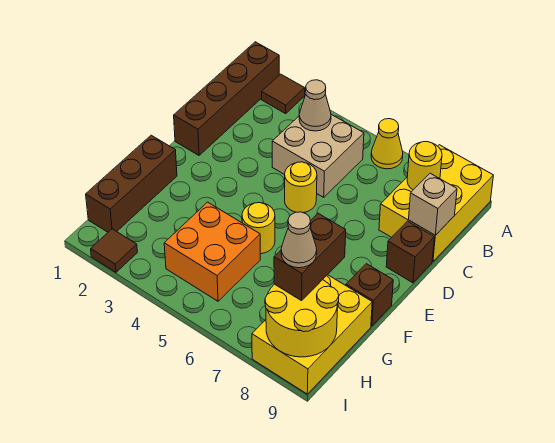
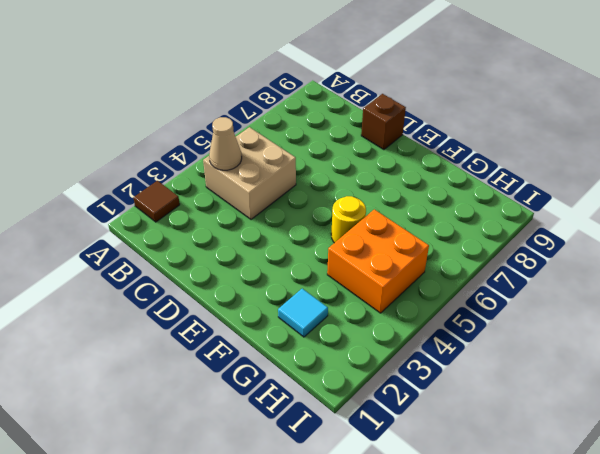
cyan 1x1 tile [278,289,328,337] -> none
none -> brown 1x4 brick [174,42,279,155]
none -> yellow 1x1 cone [371,119,403,169]
none -> yellow 2x3 brick [379,145,493,261]

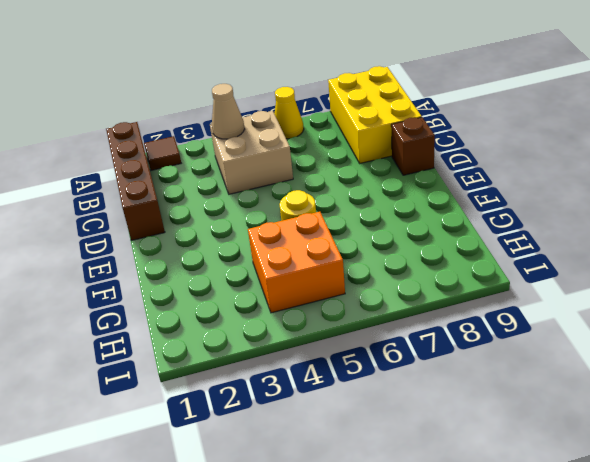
none -> yellow 1x1 round brick [285,162,317,213]
none -> brown 1x3 brick [86,135,177,232]
none -> brown 1x1 brick [346,264,393,326]

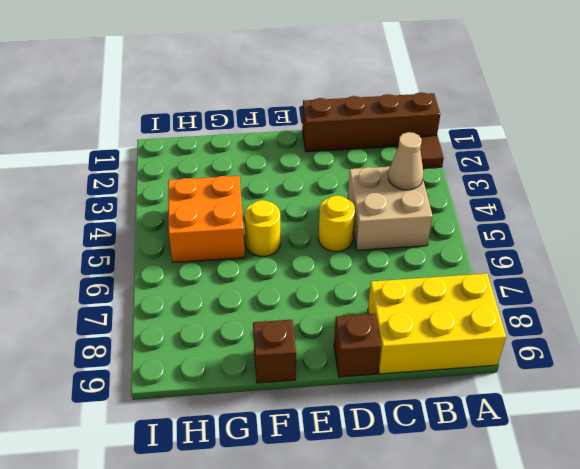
none -> yellow 1x1 cone [371,119,403,169]
none -> brown 1x3 brick [86,135,177,232]
none -> yellow 2x3 brick [252,275,372,394]

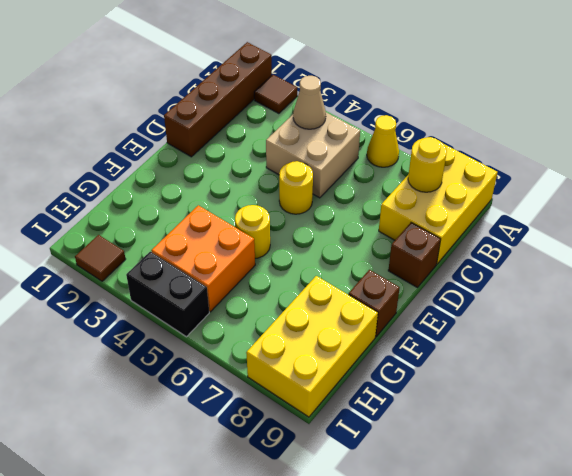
black 1x2 brick [126,252,209,337] -> none
none -> brown 1x3 brick [86,135,177,232]
none -> tan 1x1 brick [409,173,457,235]
none -> yellow 2x2 round brick [265,280,339,357]

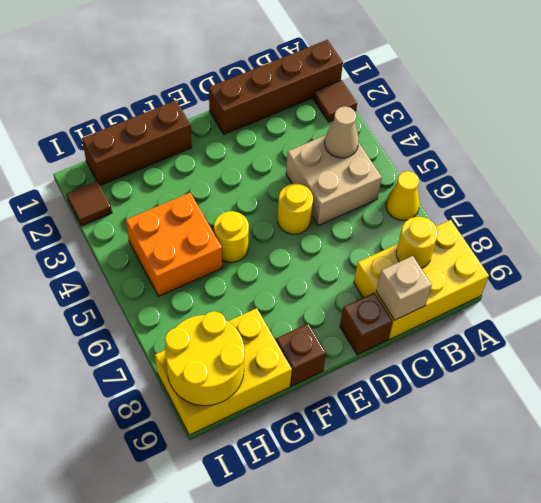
none -> brown 1x2 brick [274,213,346,301]
none -> tan 1x1 cone [281,212,317,268]

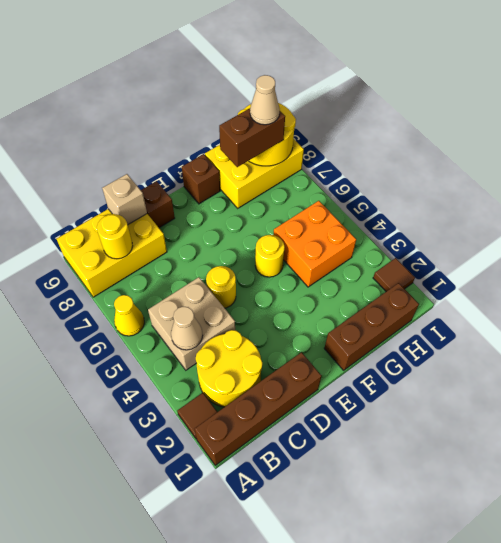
yellow 2x2 round brick [196,330,262,407] -> none

